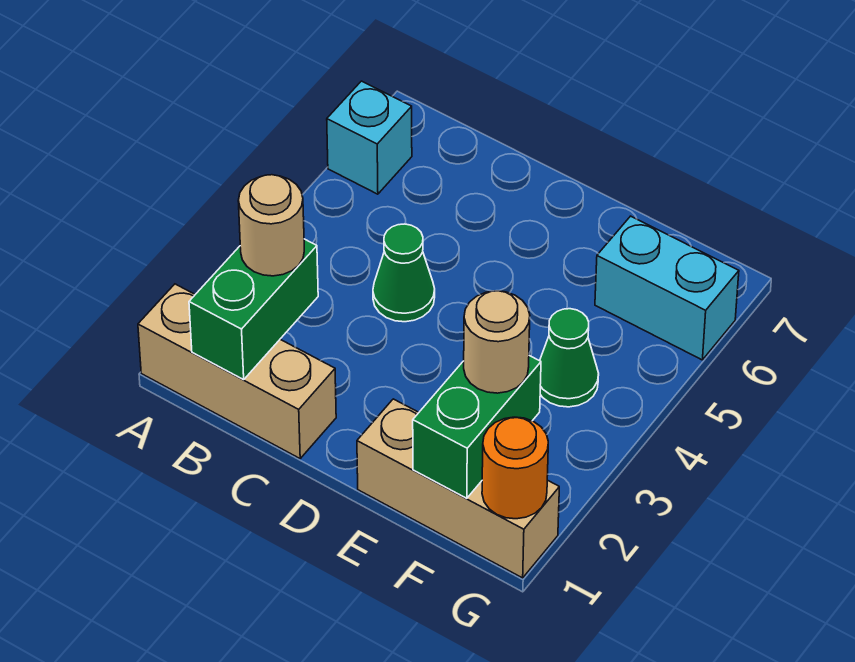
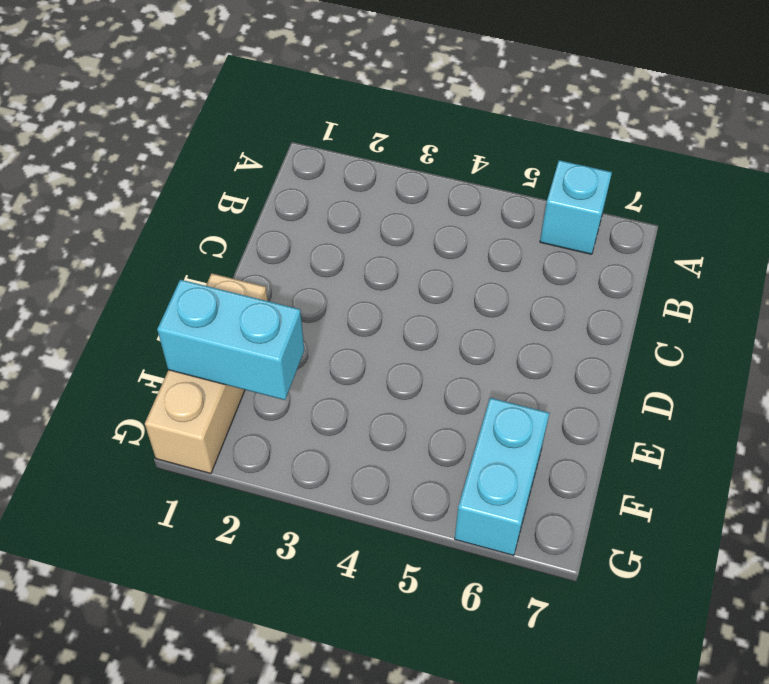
cyan 1x2 brick [157,280,304,400] -> green 1x2 brick [413,356,541,498]
none -> tan 1x3 brick [138,284,336,458]
none -> green 1x1 cone [373,224,435,322]

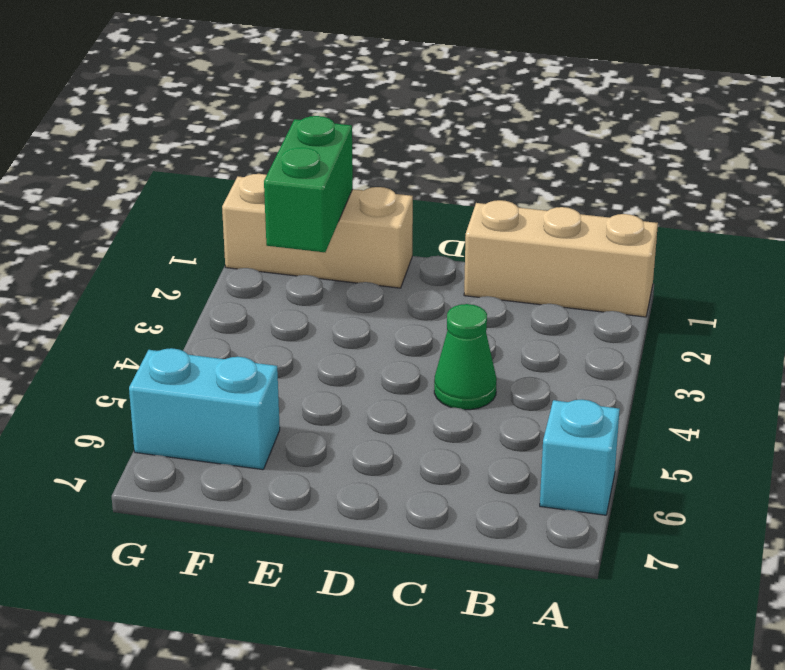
none -> green 1x1 cone [540,309,599,407]
none -> green 1x2 brick [189,239,318,380]

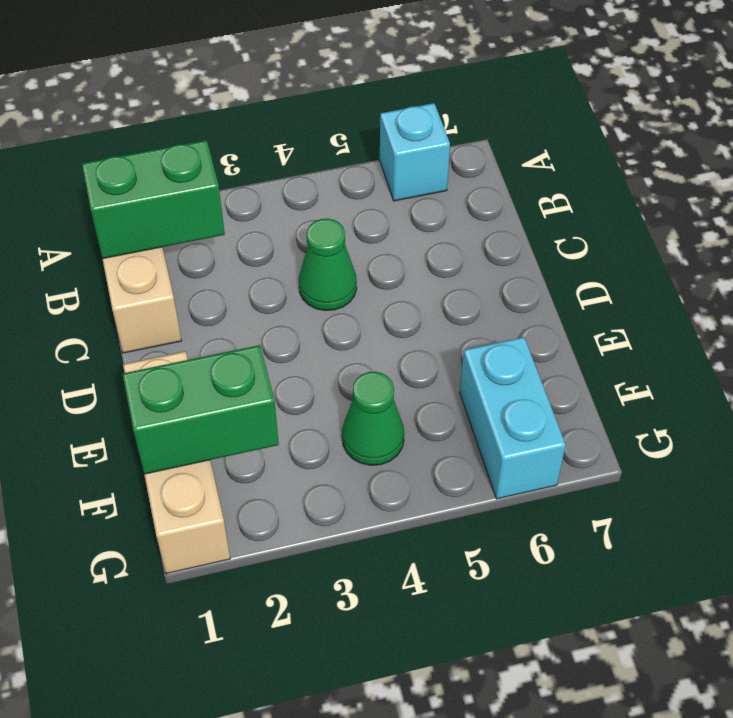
none -> orange 1x1 round brick [482,417,548,519]
none -> tan 1x1 round brick [238,175,304,276]

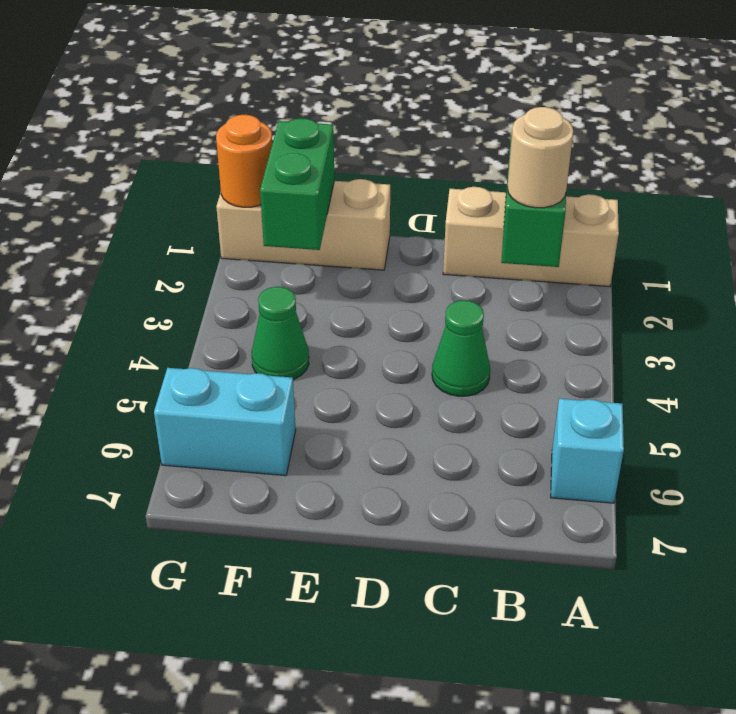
none -> tan 1x1 round brick [464,291,530,393]

